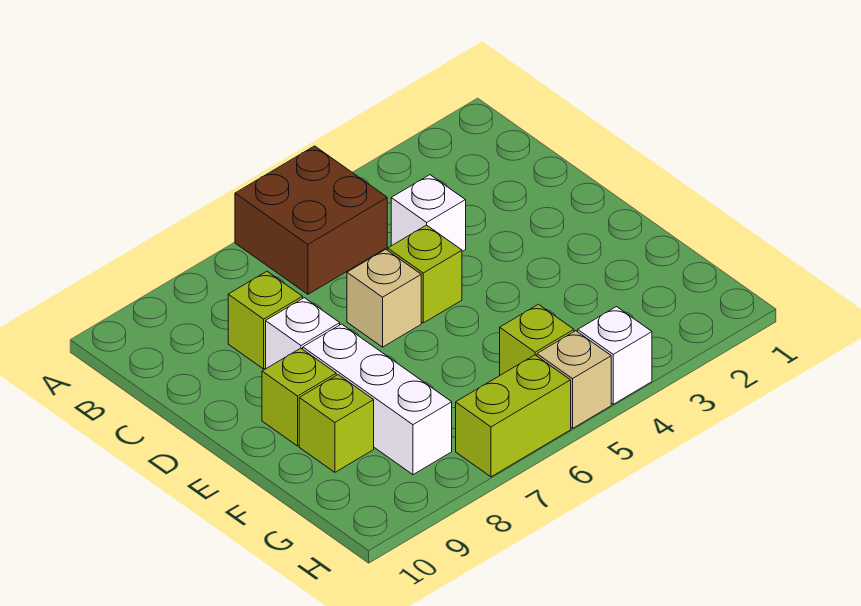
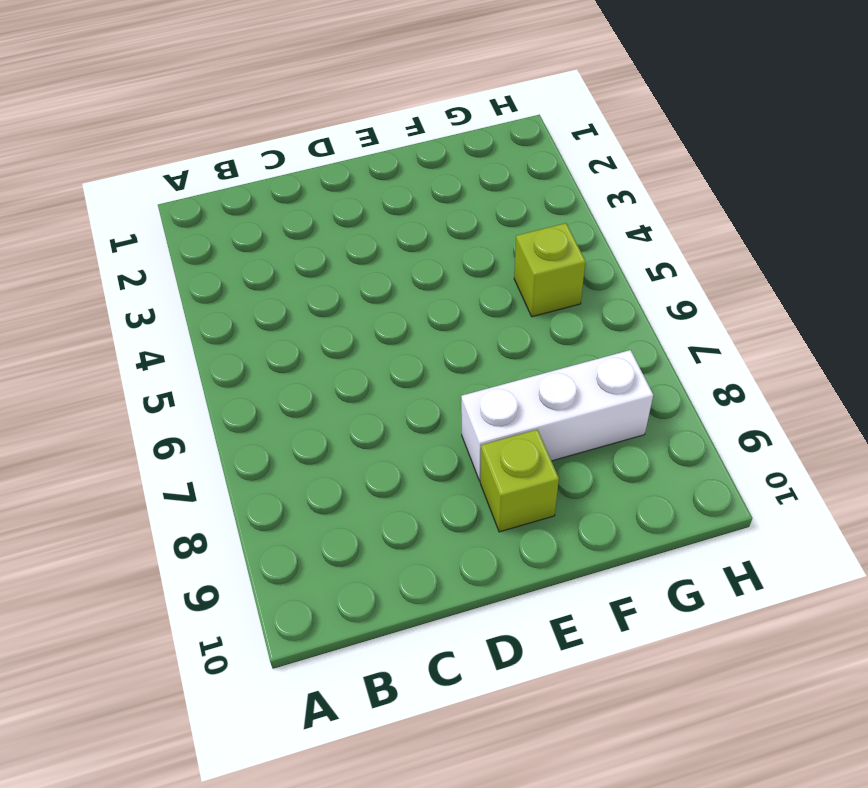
none -> brown 2x2 brick [235,146,387,294]
none -> white 1x1 brick [391,175,466,251]
none -> lime 1x1 brick [228,271,303,369]

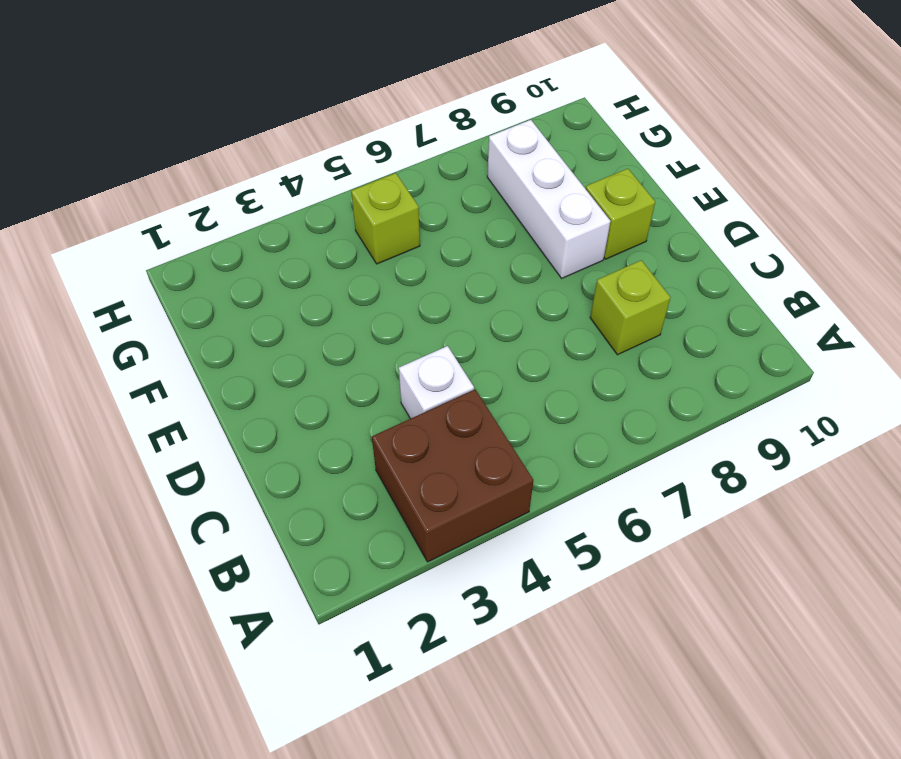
brown 2x2 brick [372,389,533,562] -> brown 2x2 brick moved to [235,146,387,294]
none -> lime 1x1 brick [388,225,462,323]
none -> tan 1x1 brick [347,249,421,347]
none -> white 1x1 brick [266,298,340,368]

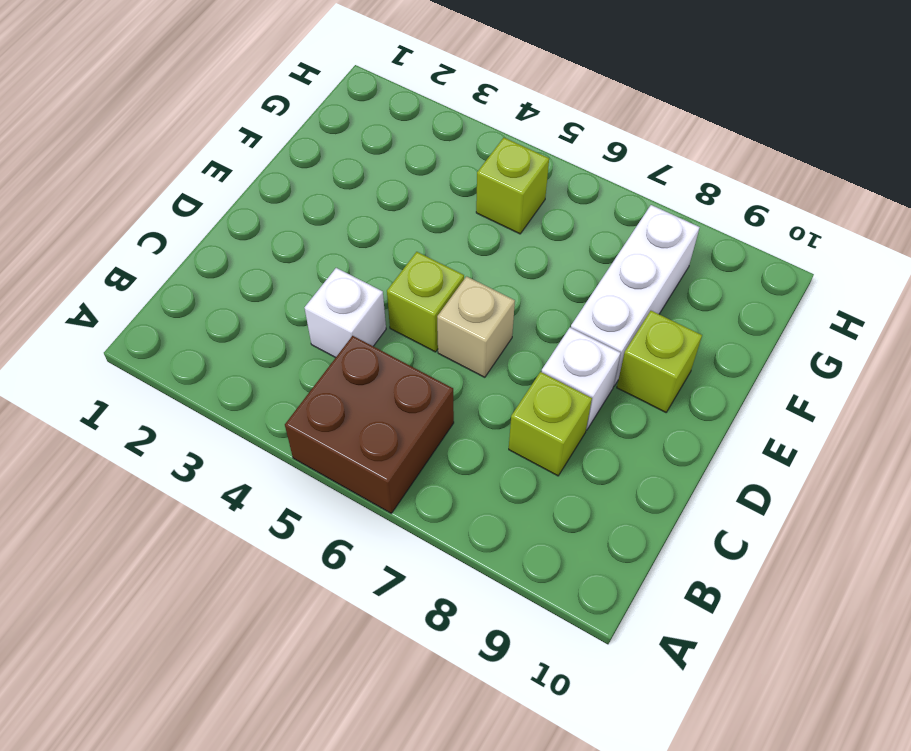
none -> lime 1x1 brick [299,375,374,472]
none -> white 1x1 brick [578,307,652,404]
none -> tan 1x1 brick [537,331,611,428]

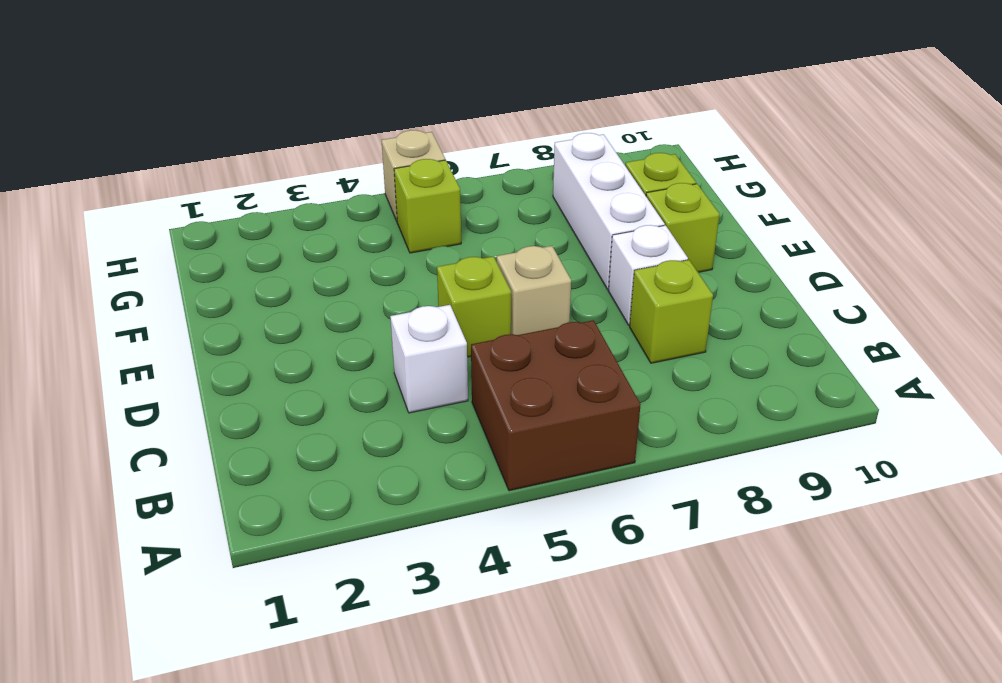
none -> white 1x1 brick [578,307,652,404]
none -> lime 1x2 brick [456,355,571,477]

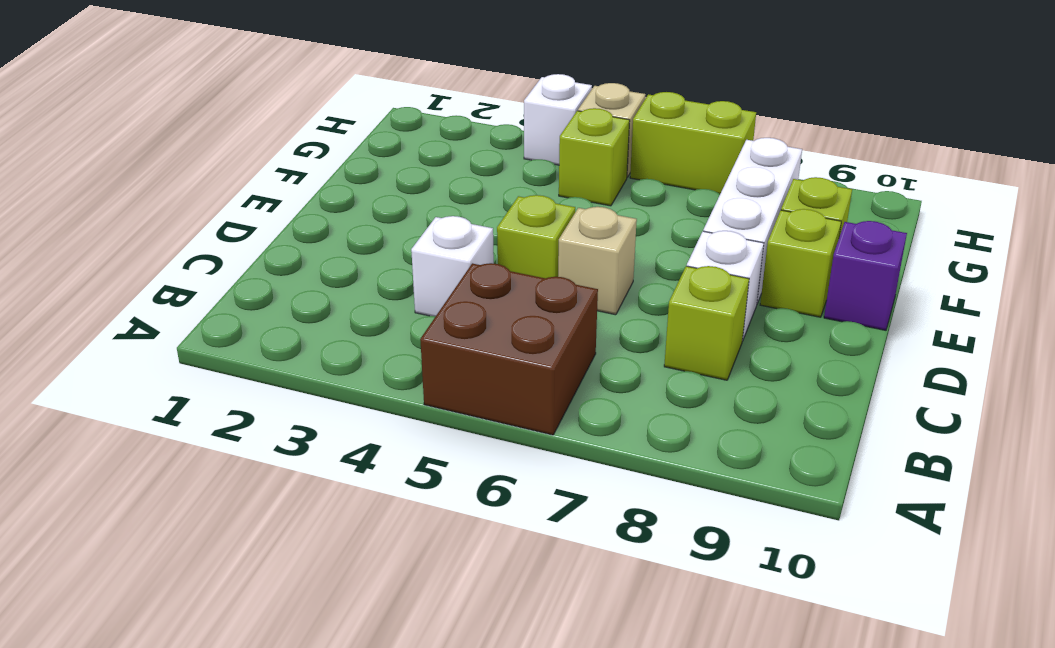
purple 1x1 brick [824,221,907,330] -> none

